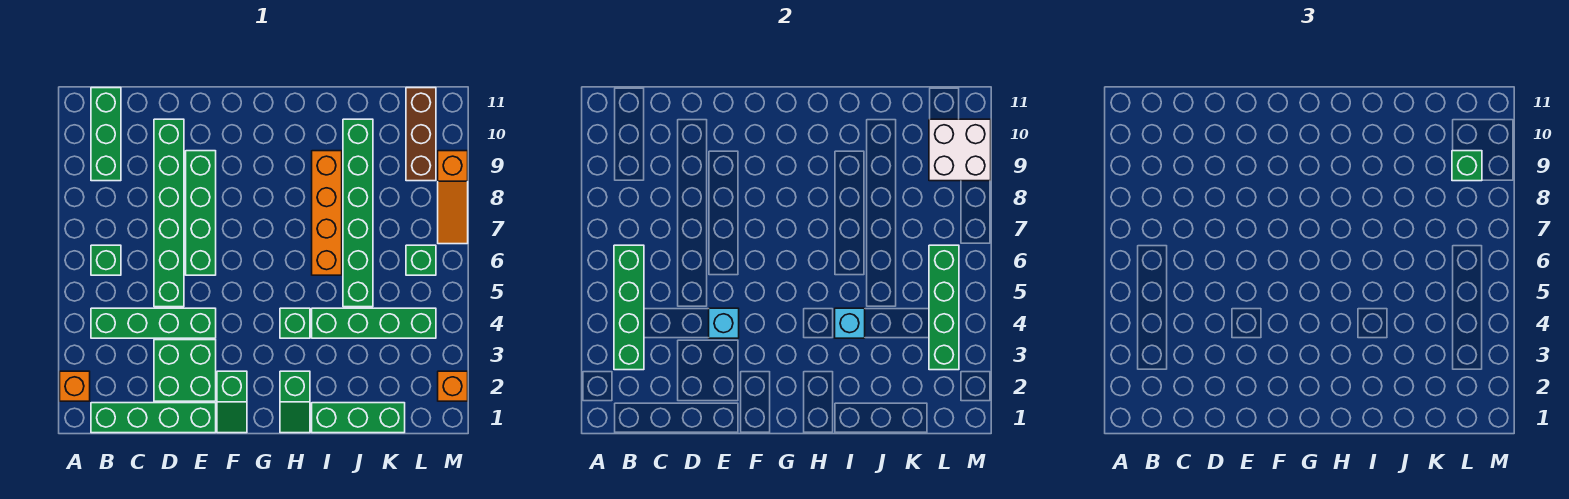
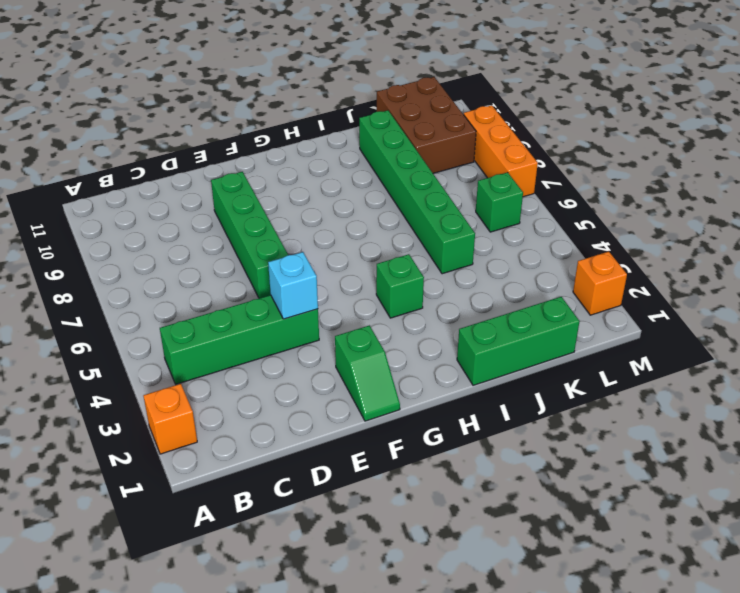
brown 2x3 brick [377,77,476,174] -> brown 1x3 brick [406,88,436,181]
orange 1x3 brick [464,105,538,197] -> orange 1x3 slope [438,151,468,244]
none -> green 1x4 brick [91,403,216,433]
none -> green 1x1 brick [91,245,121,275]
none -> green 1x3 brick [91,88,121,181]

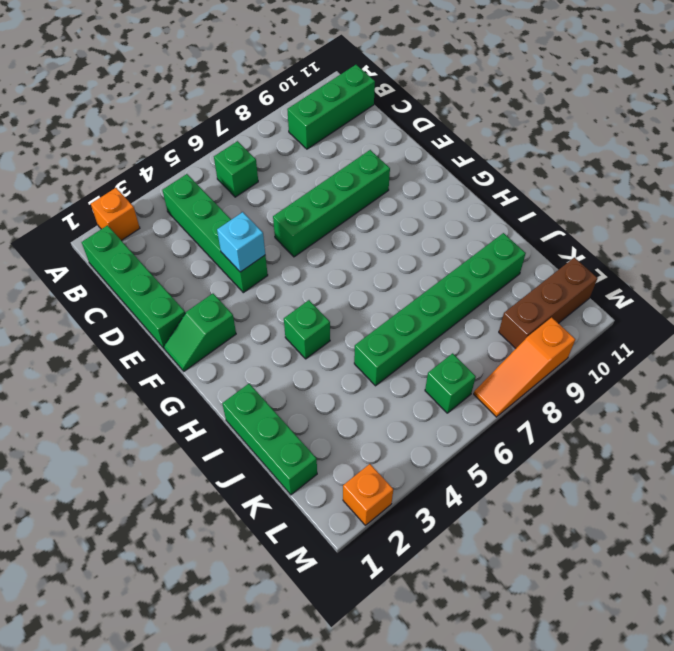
none -> green 2x2 brick [154,340,216,401]
none -> green 1x6 brick [154,119,184,307]
none -> green 1x2 slope [280,371,310,433]

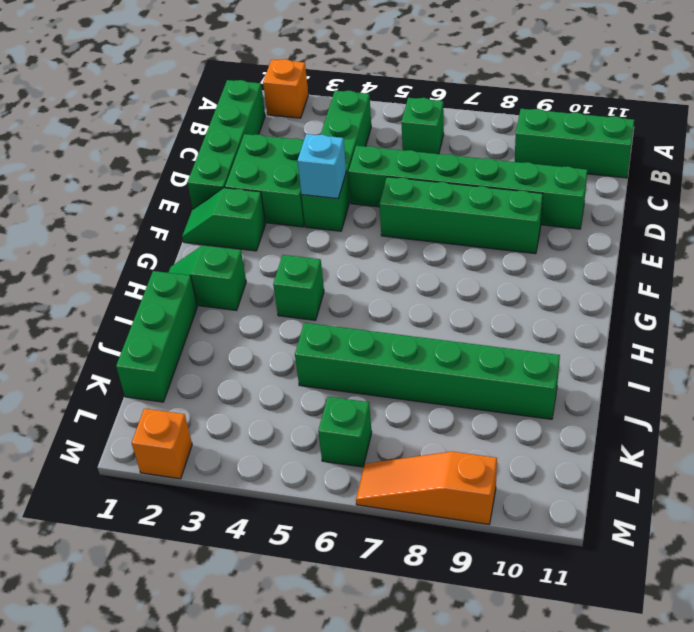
none -> green 1x4 brick [312,308,436,338]
none -> orange 1x4 brick [312,151,342,275]
none -> brown 1x3 brick [406,88,436,181]

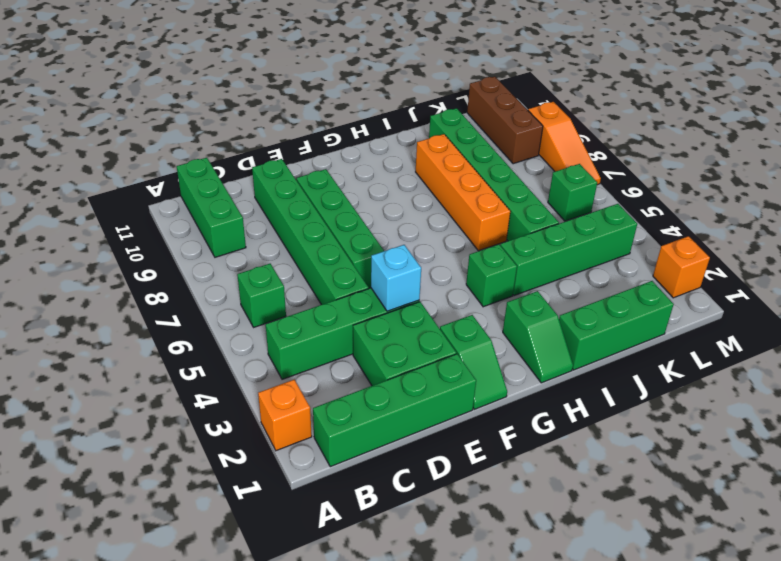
none -> green 1x4 brick [614,245,644,370]
none -> cyan 1x1 brick [835,308,865,338]
none -> green 1x4 brick [929,245,959,370]

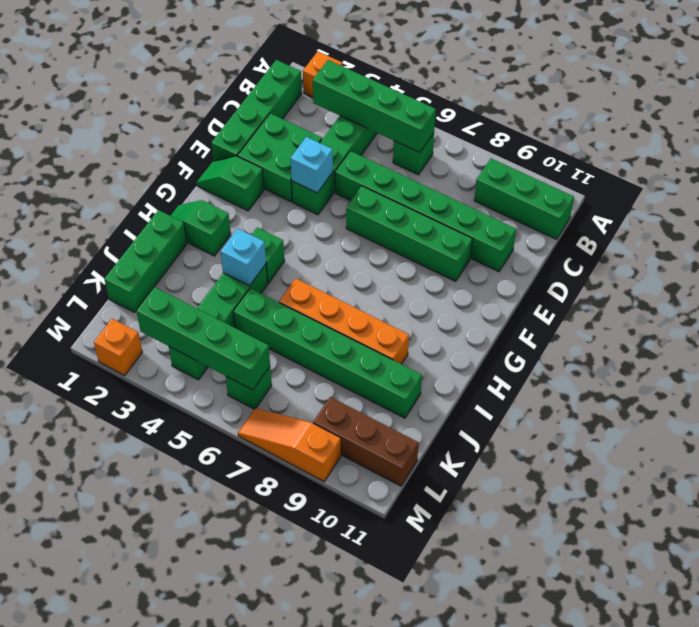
none -> white 2x2 brick [929,119,991,181]
none -> green 1x1 brick [1452,151,1482,181]

